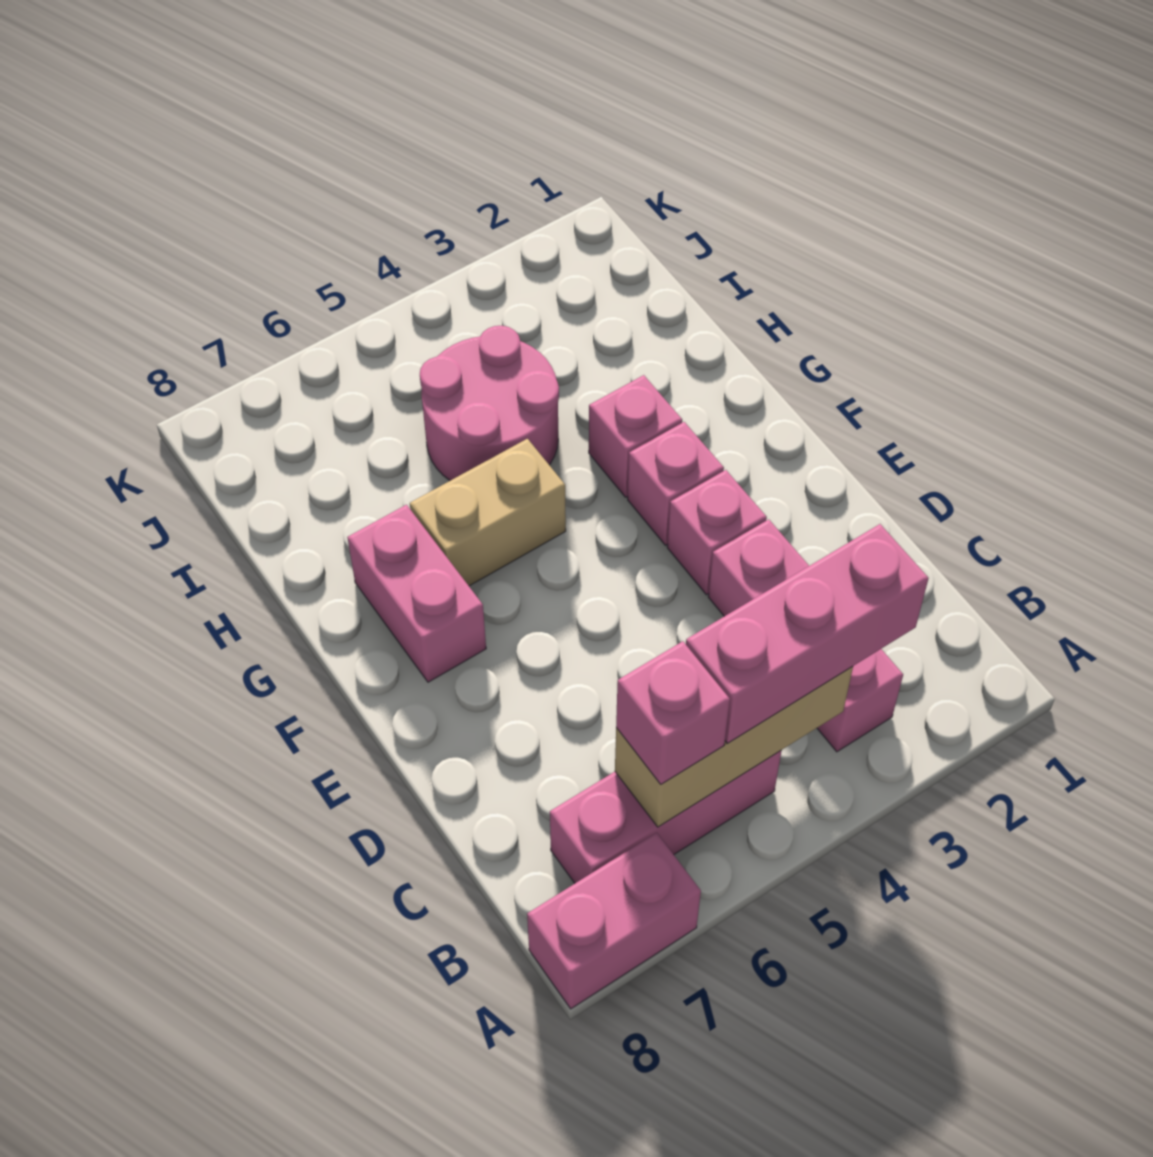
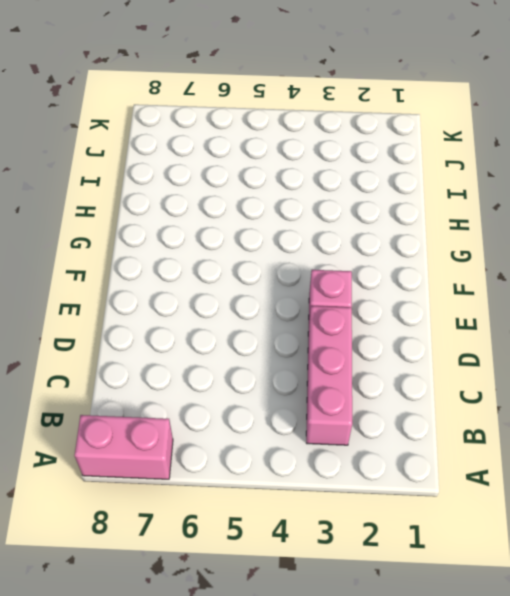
none -> pink 1x3 brick [550,750,782,883]
none -> pink 1x1 brick [628,422,724,545]
none -> pink 1x2 brick [347,505,486,682]

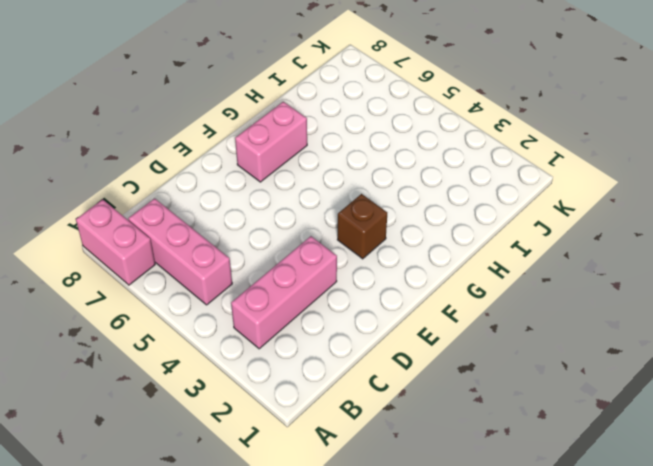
brown 1x1 brick [337,194,387,259] -> pink 1x1 brick [628,422,724,545]
none -> pink 1x1 brick [667,470,767,595]
none -> pink 1x1 brick [589,375,682,497]
none -> tan 1x2 brick [410,439,566,586]

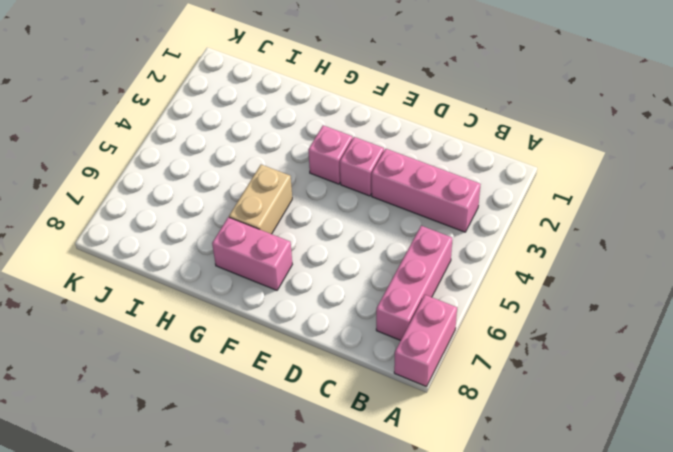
none -> pink 1x1 brick [589,375,682,497]
none -> pink 2x2 round brick [420,326,559,481]
none -> tan 1x3 brick [615,666,853,827]

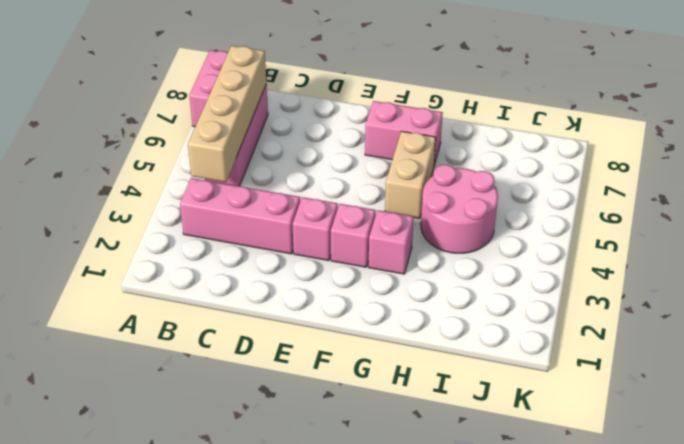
tan 1x4 brick [188,46,266,182] -> tan 1x3 brick [615,666,853,827]
none -> pink 1x3 brick [686,524,929,743]
none -> pink 1x1 brick [616,641,730,784]

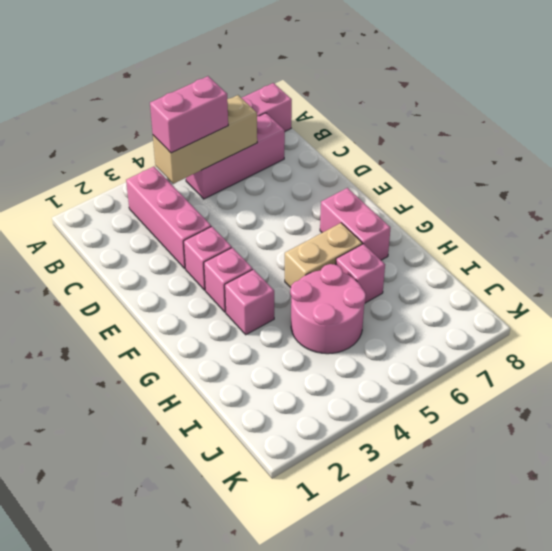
pink 1x2 brick [150,76,228,153] -> pink 1x3 brick [686,524,929,743]
pink 1x1 brick [336,244,385,303] -> pink 1x1 brick moved to [616,641,730,784]

